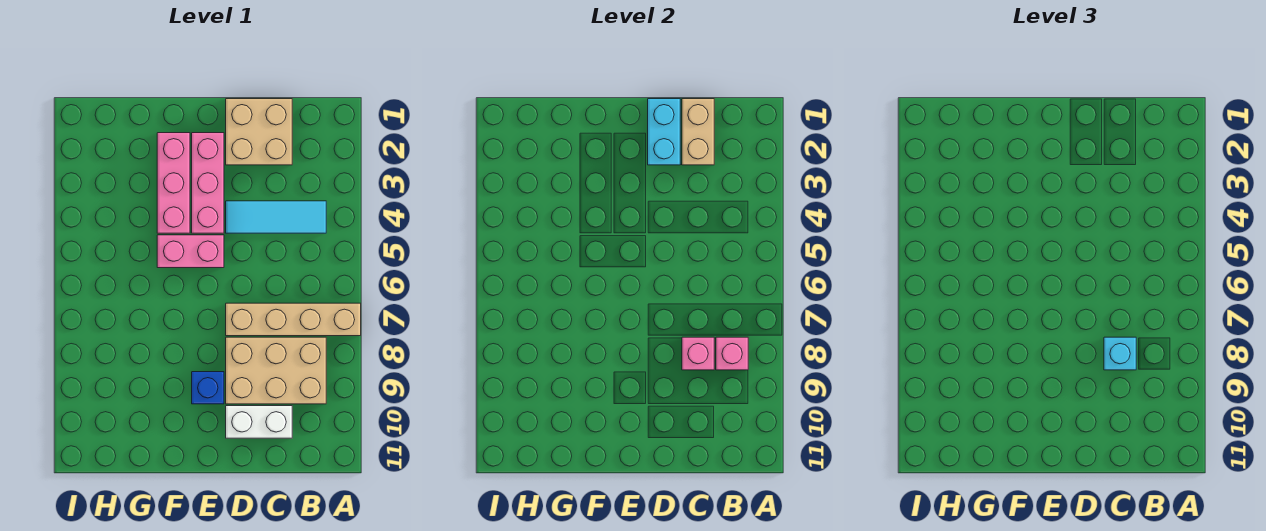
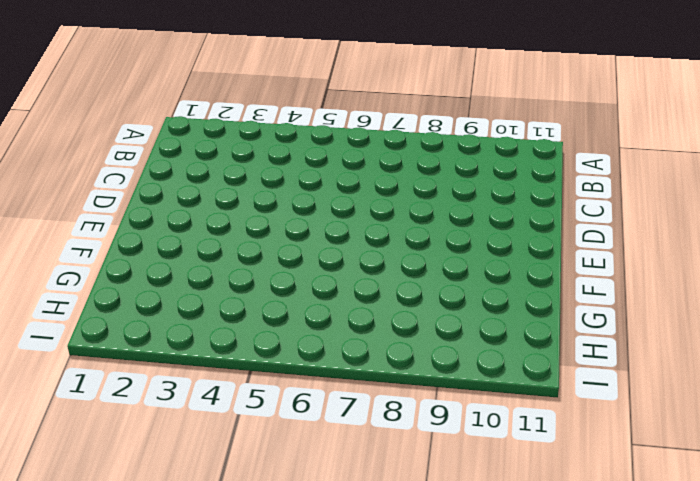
none -> tan 1x4 brick [226,303,361,336]
none -> cyan 1x3 tile [226,201,326,233]
none -> tan 2x3 brick [226,337,326,404]

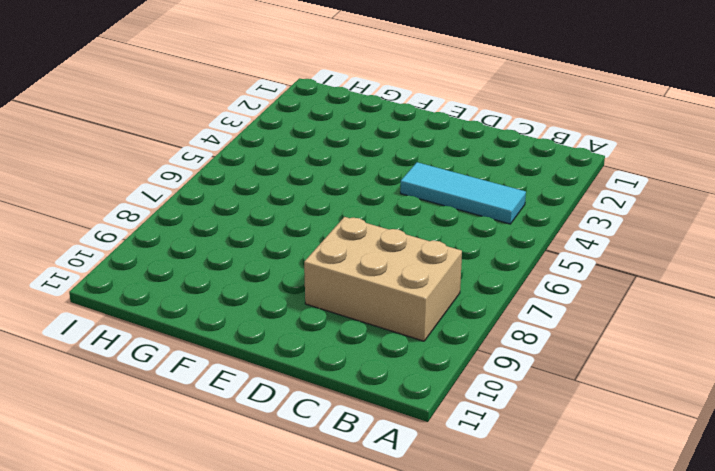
none -> tan 1x4 brick [226,303,361,336]
none -> tan 2x2 brick [226,99,292,165]
none -> white 1x2 brick [226,406,292,438]

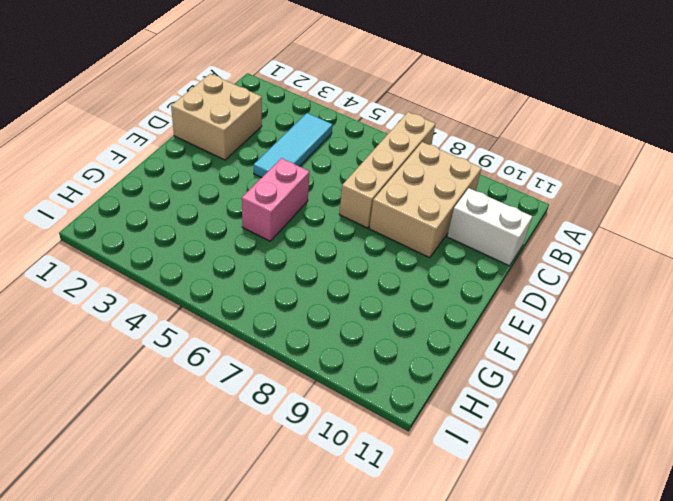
white 1x2 brick [447,188,532,266] -> white 1x2 brick turned to [226,406,292,438]
none -> pink 1x3 brick [192,133,224,233]
none -> blue 1x1 brick [192,372,224,404]
none -> pink 1x3 brick [157,133,190,233]

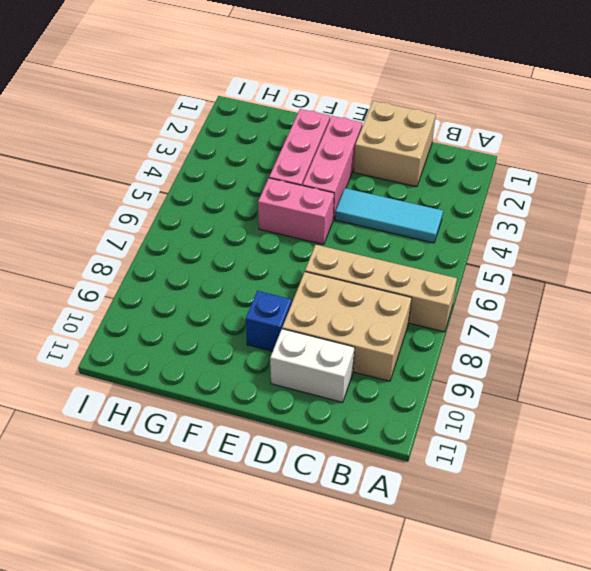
none -> pink 1x1 brick [716,337,748,370]
none -> tan 1x2 brick [682,99,714,165]
none -> pink 1x1 brick [682,337,714,370]

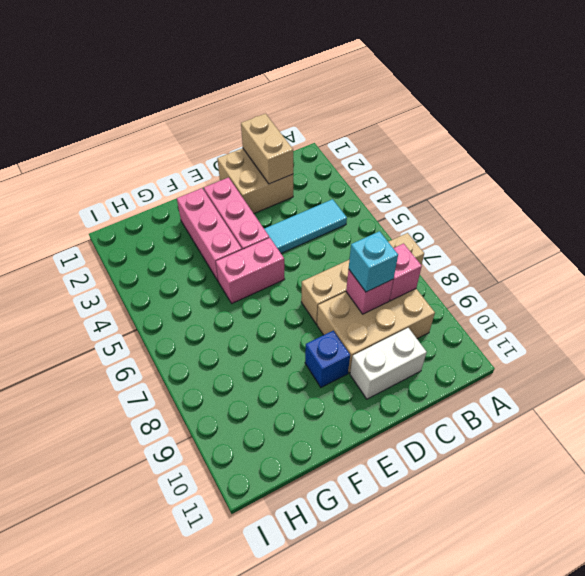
none -> cyan 1x2 brick [648,99,680,165]

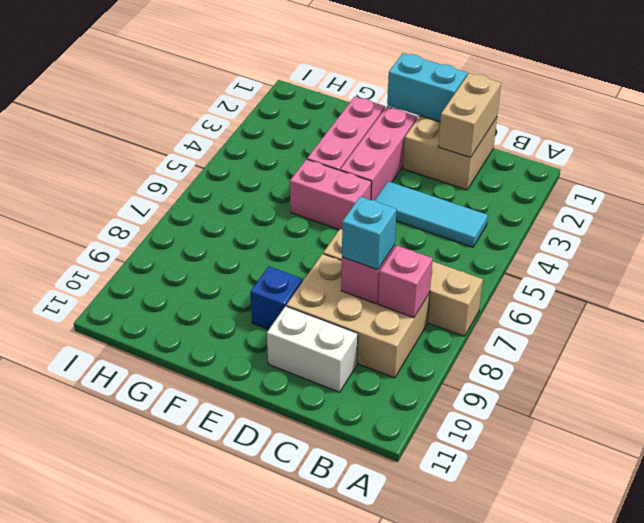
cyan 1x2 brick [387,53,467,122] -> cyan 1x2 brick turned to [648,99,680,165]

